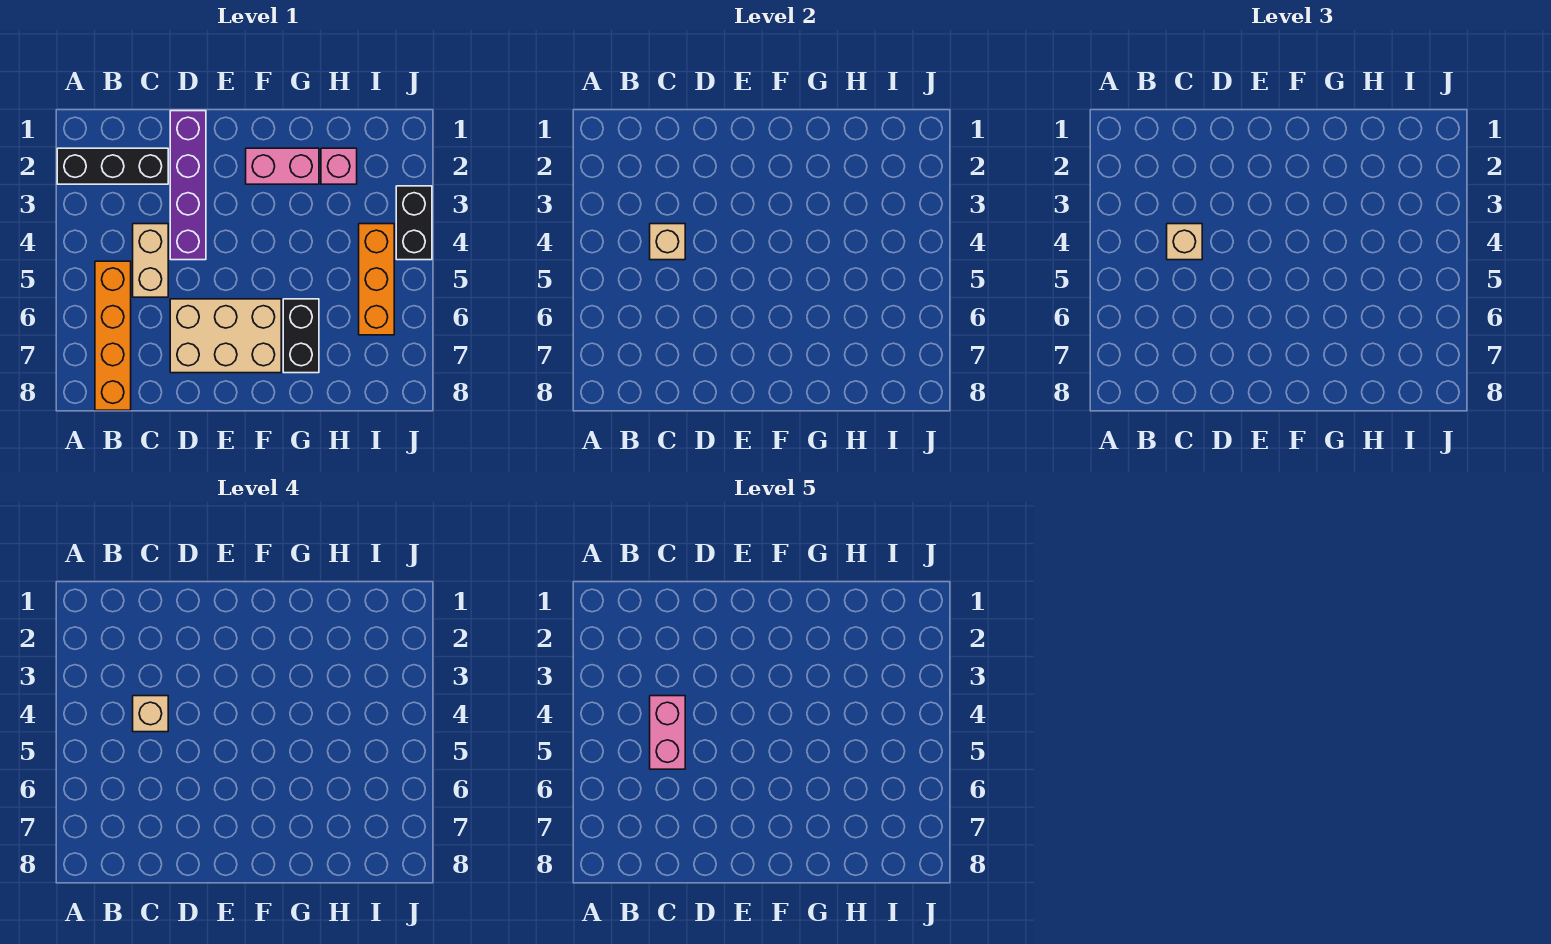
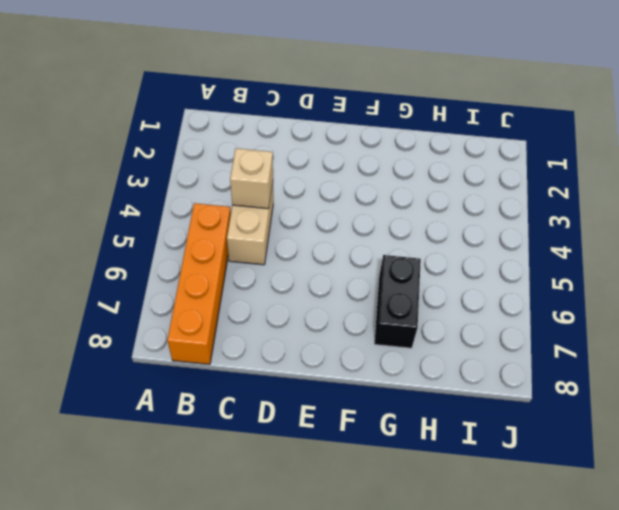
none -> black 1x3 brick [57,148,168,184]
none -> purple 1x4 brick [170,111,206,260]
none -> tan 2x3 brick [170,299,281,373]

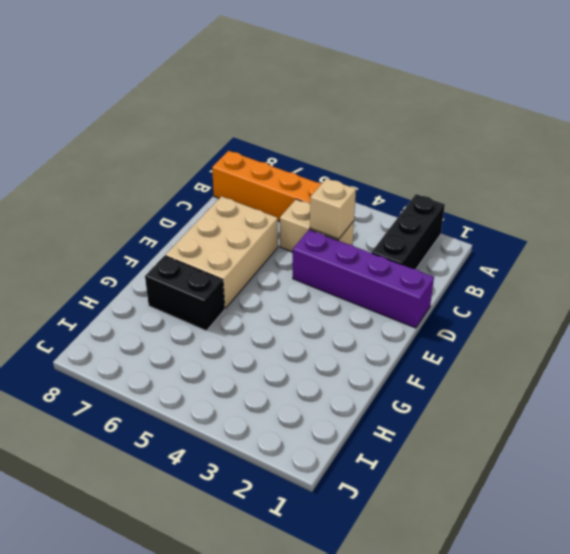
none -> pink 1x2 brick [246,148,319,184]
none -> pink 1x1 brick [321,148,357,184]
none -> orange 1x3 brick [359,224,394,335]

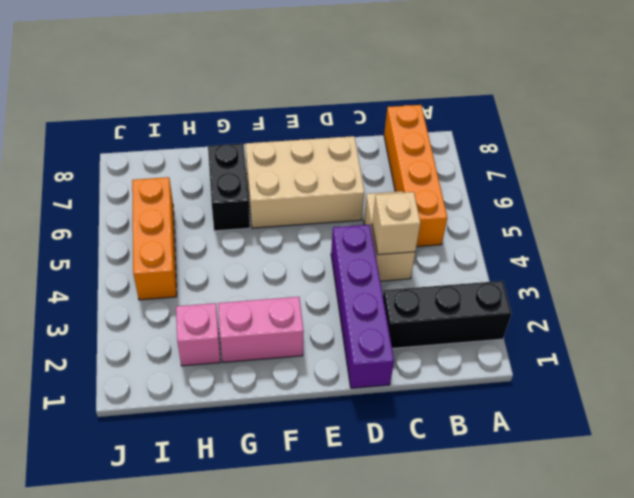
none -> black 1x2 brick [396,186,432,260]
none -> tan 1x1 brick [1167,224,1202,260]
none -> tan 1x1 brick [133,696,168,732]

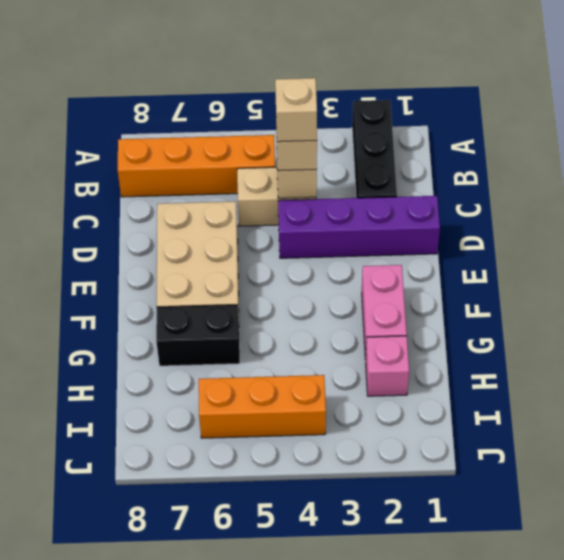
none -> black 1x2 brick [396,186,432,260]
none -> pink 1x2 brick [650,696,685,769]

